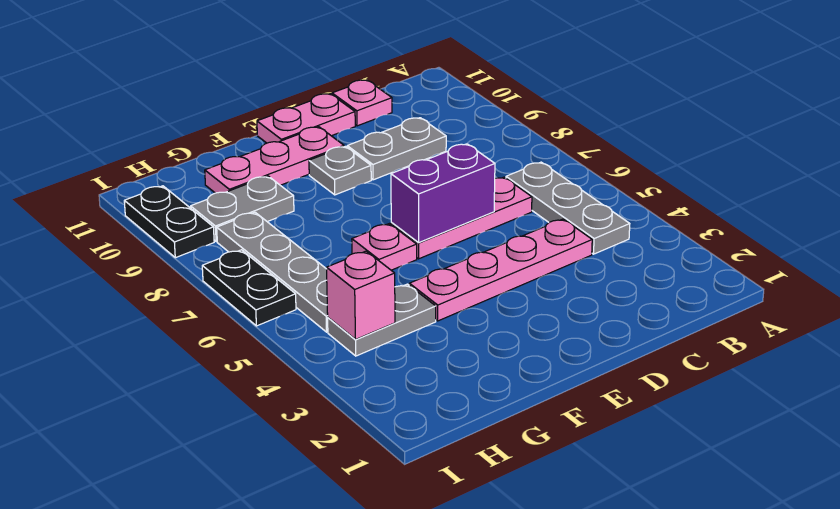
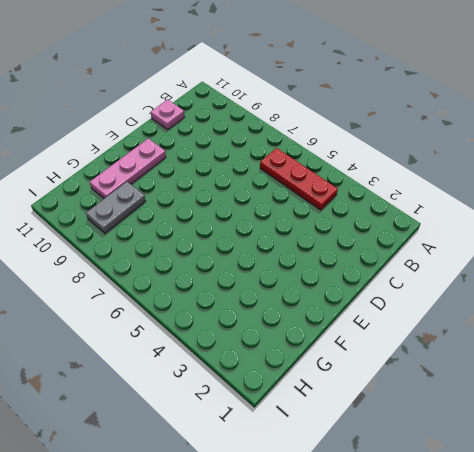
red 1x3 plate [260,148,338,210] -> grey 1x3 plate [506,162,630,254]
none -> pink 1x4 plate [409,219,592,321]
none -> pink 1x3 plate [391,177,532,259]
none -> grey 1x2 plate [347,118,446,180]

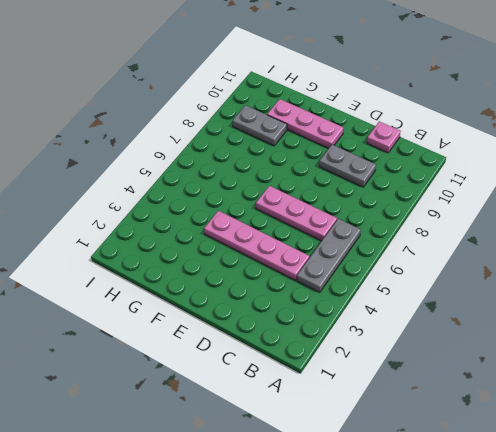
none -> pink 1x2 plate [257,94,355,143]
none -> grey 1x1 plate [309,146,371,195]
none -> pink 1x1 plate [352,224,417,270]

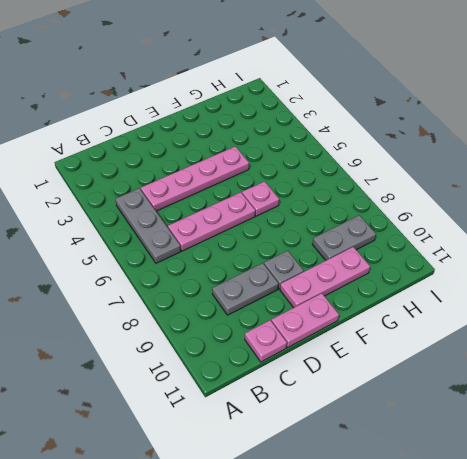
none -> grey 1x2 plate [328,284,436,356]
none -> grey 1x4 plate [217,212,328,332]
none -> black 1x2 plate [202,250,296,326]

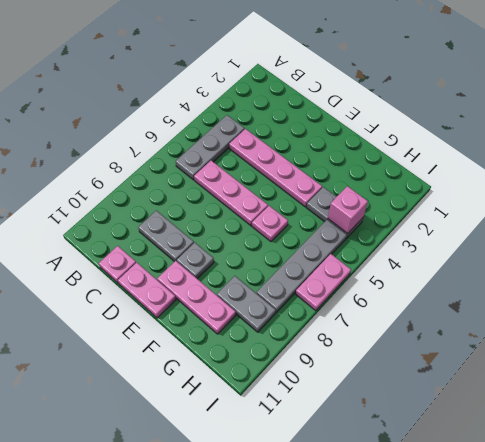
pink 1x2 plate [296,254,351,311] -> black 1x2 plate [202,250,296,326]
none -> black 1x2 plate [124,186,214,258]
none -> purple 1x2 brick [391,144,495,243]

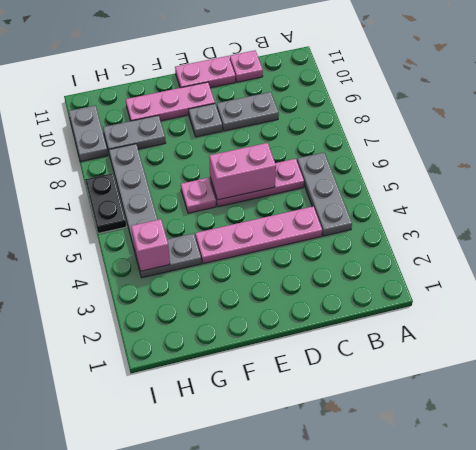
pink 1x2 brick [209,143,276,200] -> purple 1x2 brick [391,144,495,243]
grey 1x2 plate [69,105,108,161] -> black 1x2 plate [124,186,214,258]

